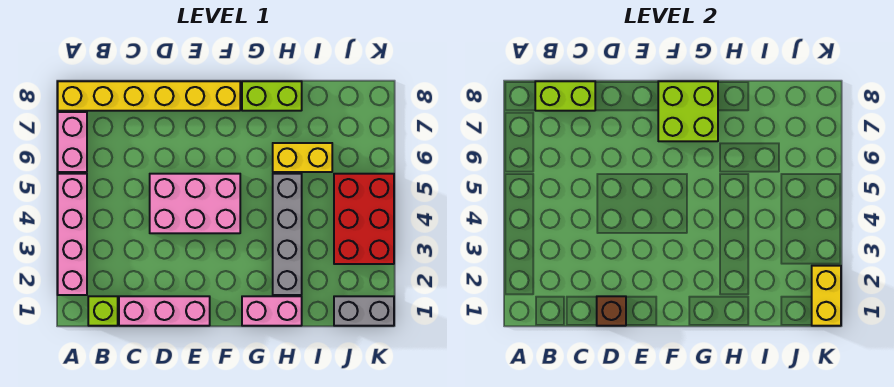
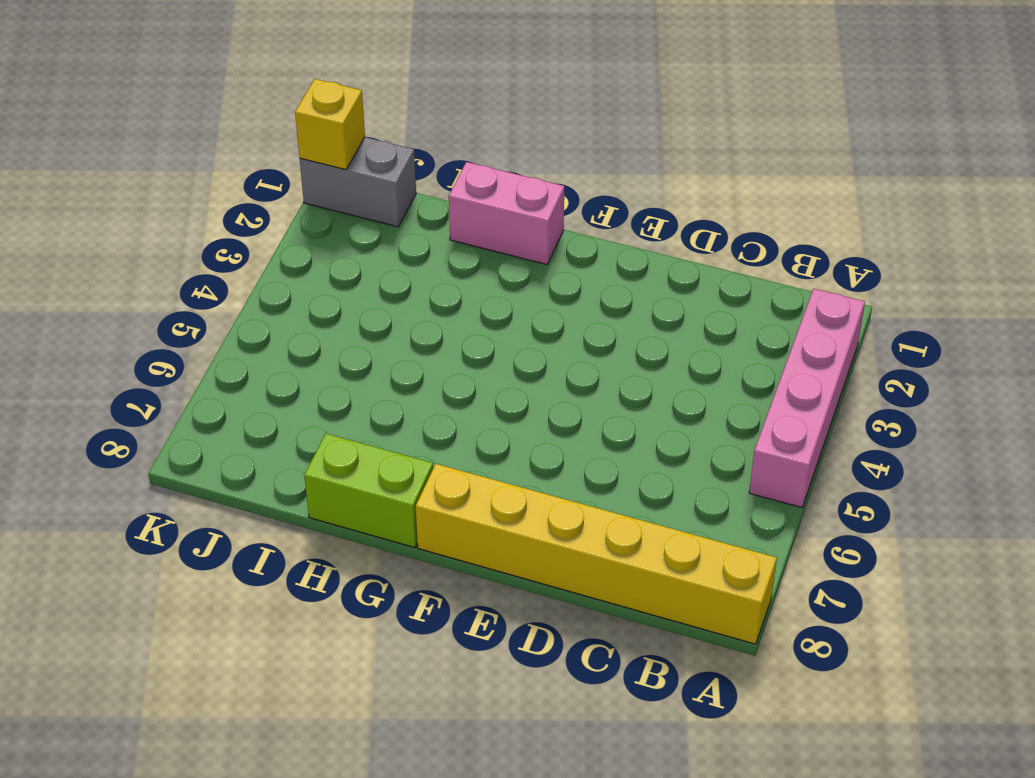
yellow 1x1 brick [295,79,365,170] -> yellow 1x2 brick [812,266,841,326]
none -> pink 1x2 brick [58,112,87,172]
none -> lime 1x1 brick [88,296,118,326]
none -> pink 1x3 brick [119,296,210,326]

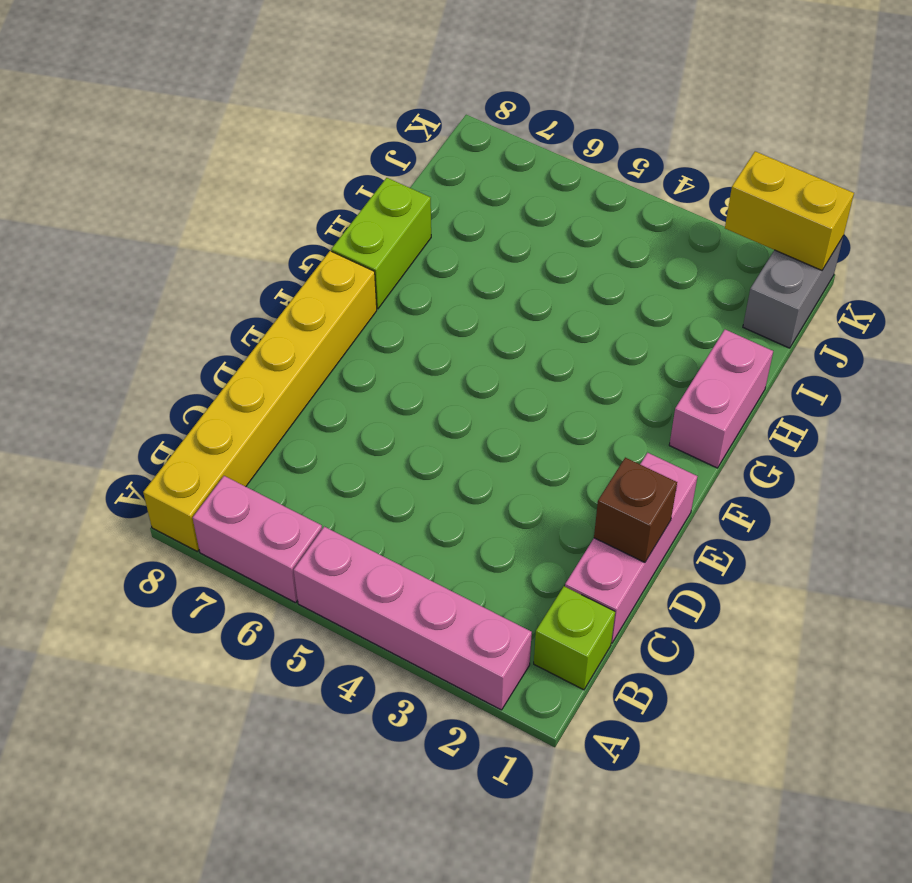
none -> pink 2x3 brick [150,174,240,233]
none -> grey 1x4 brick [273,174,302,295]
none -> yellow 1x2 brick [273,143,332,172]

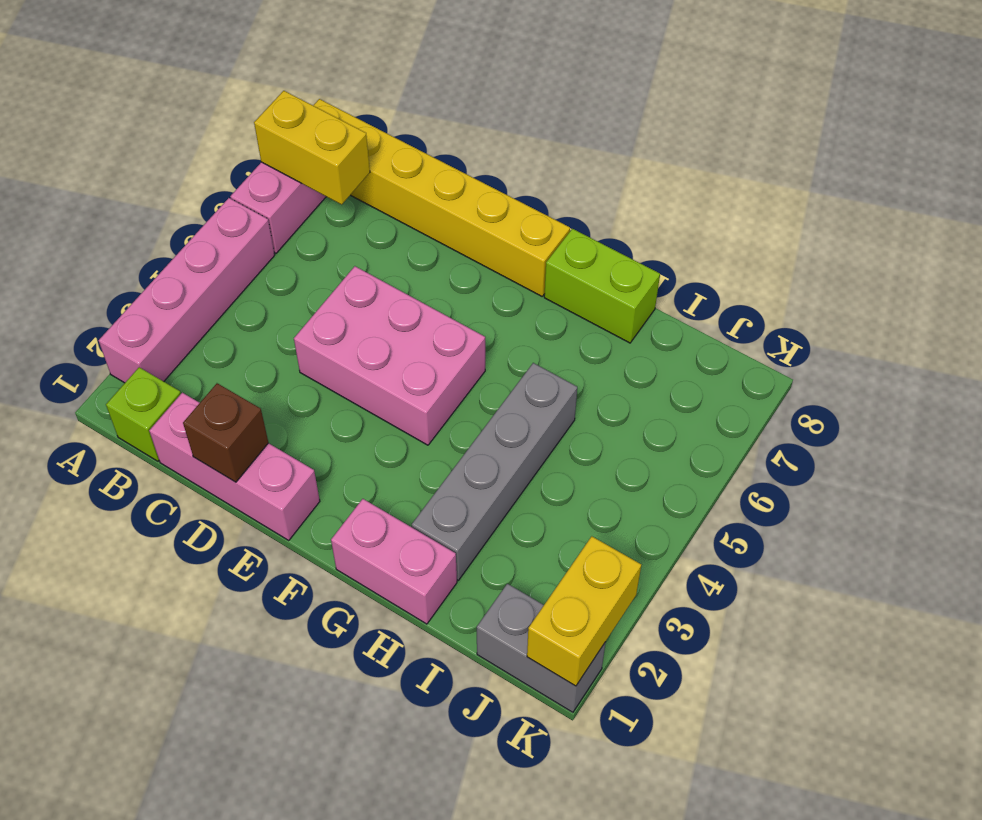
yellow 1x2 brick [254,91,370,204] -> yellow 1x2 brick moved to [273,143,332,172]
none -> red 2x3 brick [334,174,394,264]
none -> lime 1x2 brick [535,81,595,111]
none -> lime 2x2 brick [658,81,718,141]

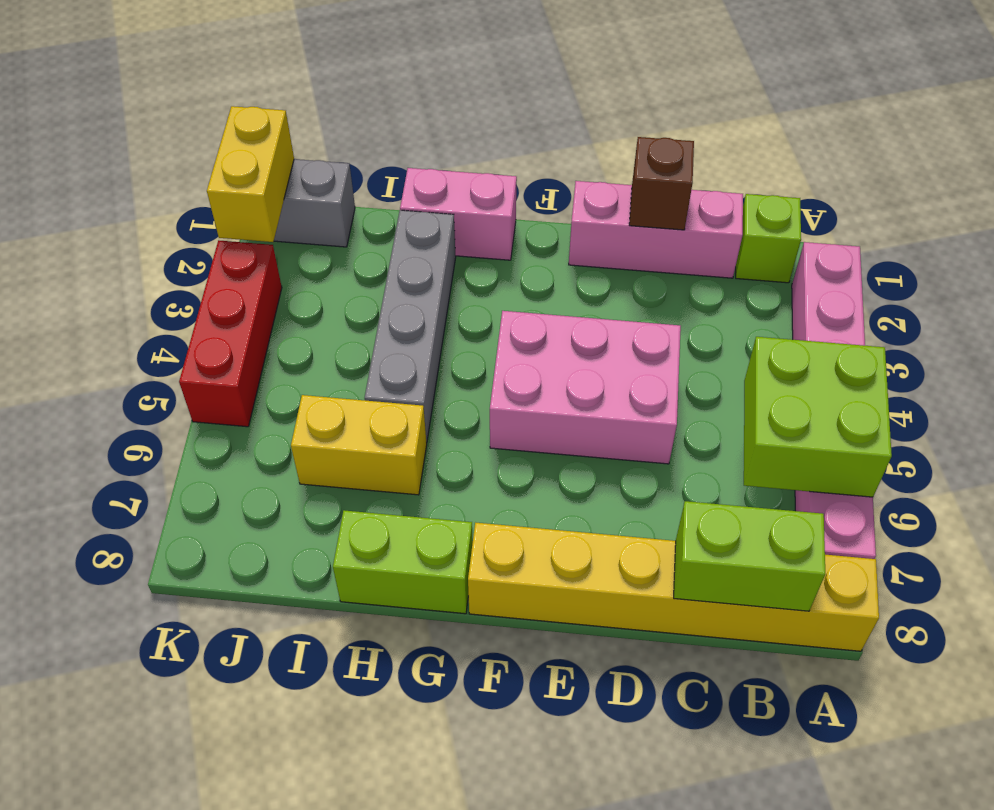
lime 2x2 brick [744,337,892,497] -> lime 2x2 brick moved to [658,81,718,141]
red 1x3 brick [179,240,282,427] -> red 2x3 brick [334,174,394,264]

